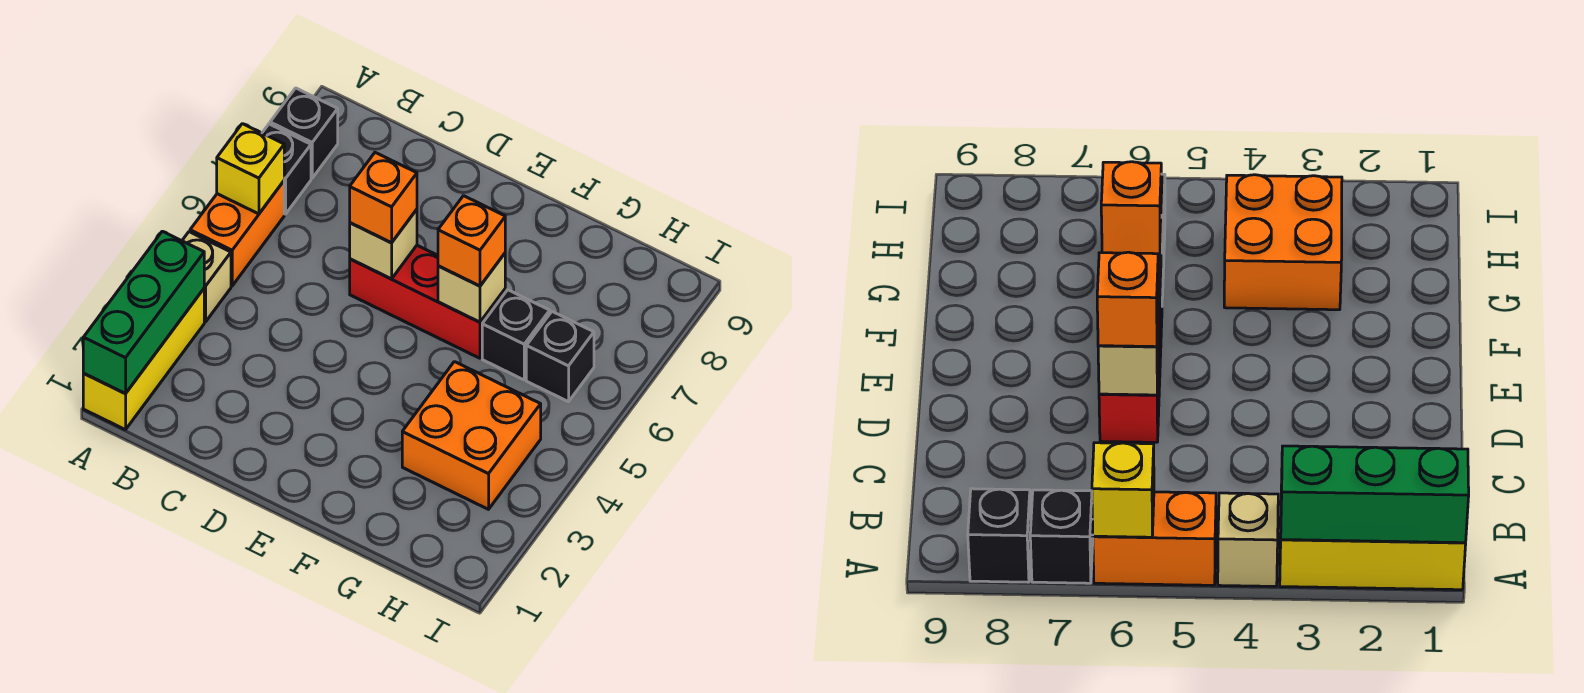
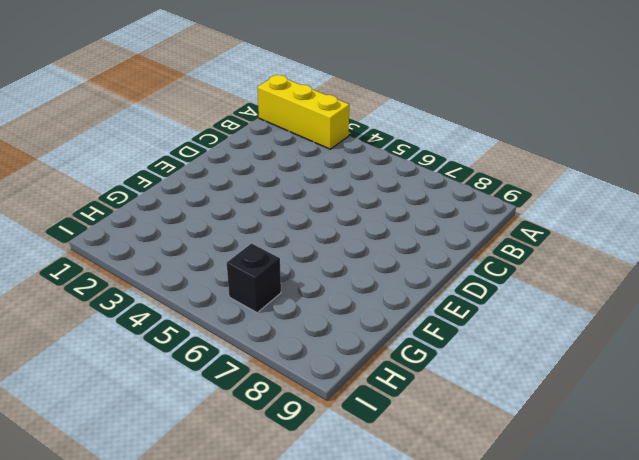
none -> tan 1x1 brick [182,232,231,322]
none -> orange 1x2 brick [190,181,284,286]
none -> black 1x1 brick [262,124,311,214]

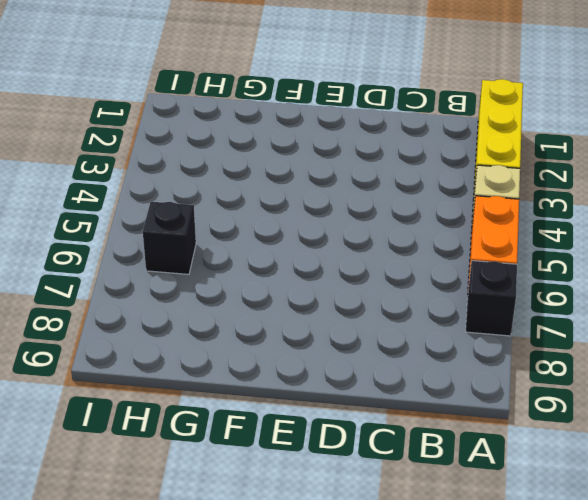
none -> black 1x1 brick [270,88,338,178]
none -> red 1x3 brick [350,245,505,358]
none -> orange 2x2 brick [402,362,541,509]

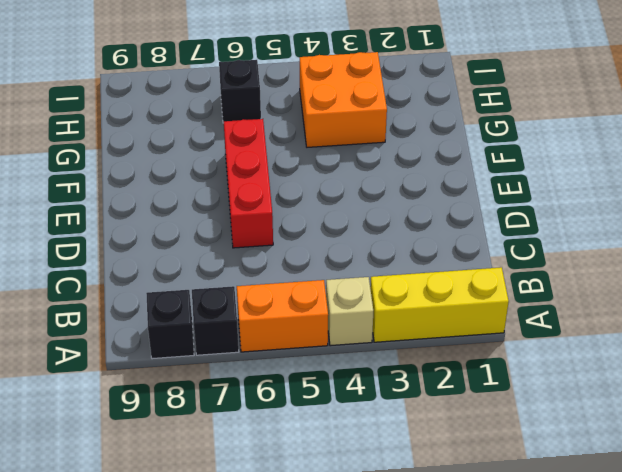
none -> black 1x1 brick [482,290,550,380]
none -> green 1x3 brick [83,231,204,394]
none -> yellow 1x1 brick [217,124,284,214]

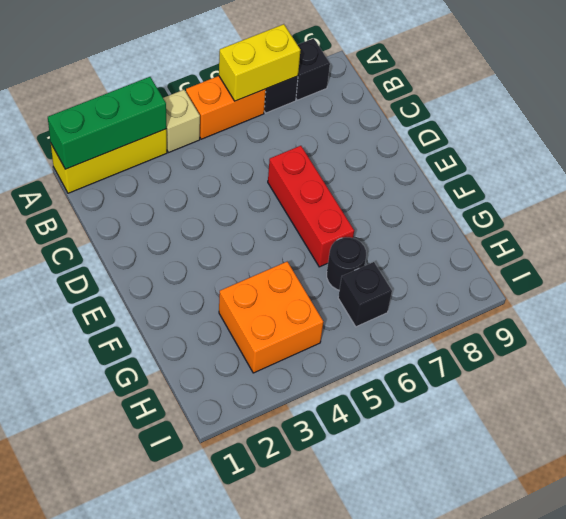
yellow 1x2 brick [219,24,301,101] -> yellow 1x1 brick [217,124,284,214]
black 1x1 round brick [327,237,366,290] -> black 1x1 brick [482,290,550,380]
none -> tan 1x1 brick [350,210,417,279]
none -> tan 1x1 brick [438,253,505,322]
none -> orange 1x1 brick [350,153,417,243]

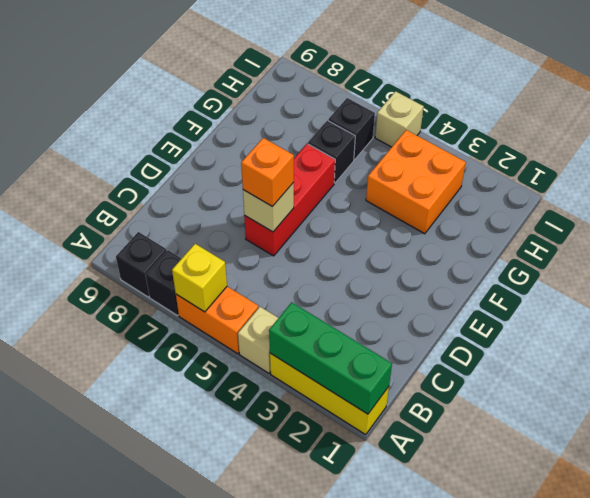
tan 1x1 brick [375,91,424,147] -> tan 1x1 brick moved to [438,253,505,322]
none -> orange 1x1 brick [438,196,505,286]

